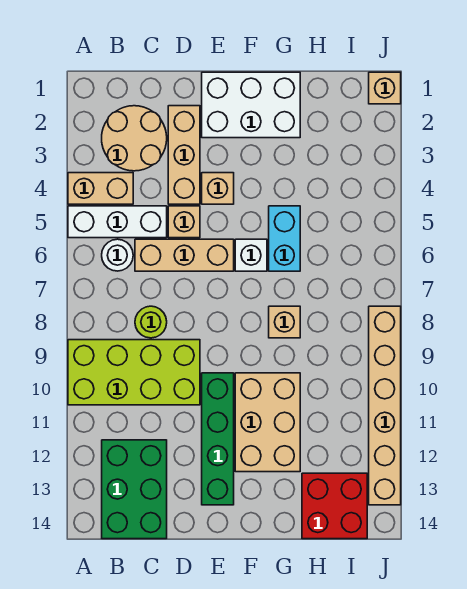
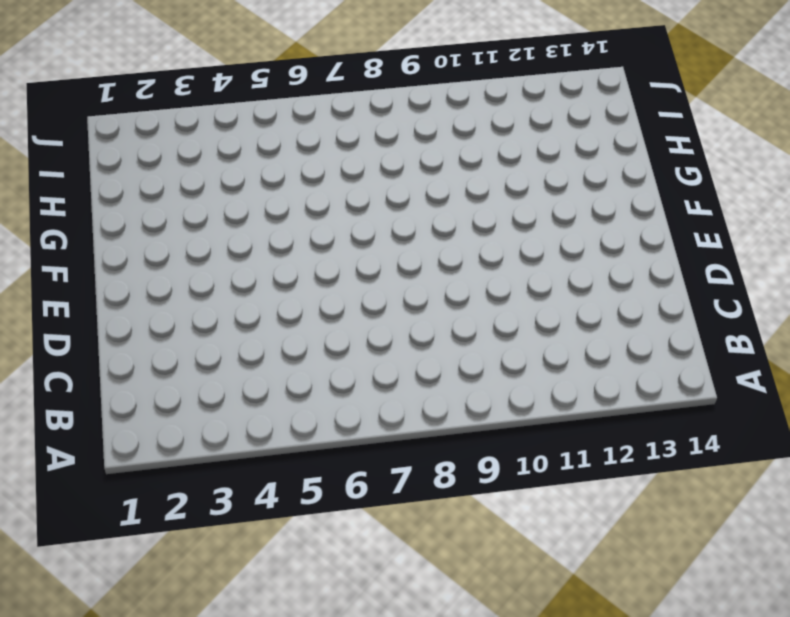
none -> tan 1x2 brick [68,173,133,204]
none -> white 1x3 brick [68,206,167,238]
none -> lime 2x4 brick [68,340,200,405]

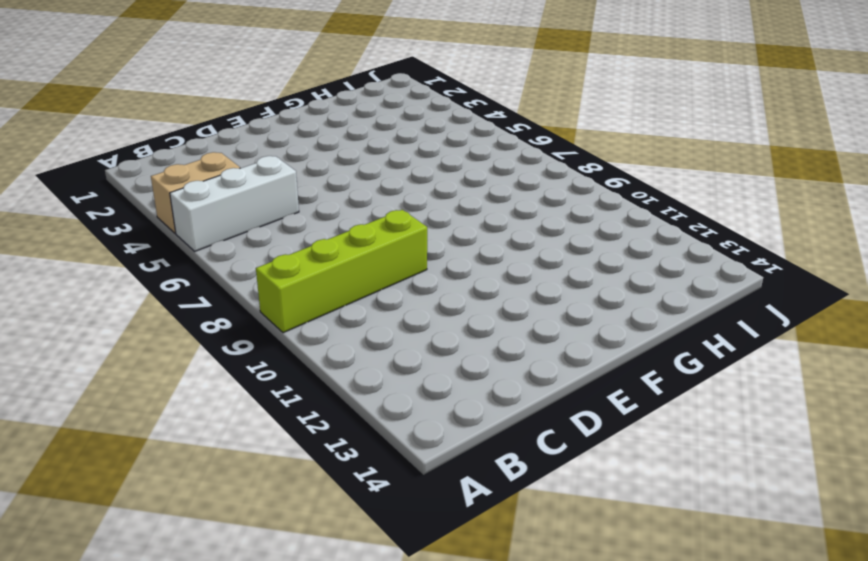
lime 1x4 brick [256,210,427,333] -> lime 2x4 brick [68,340,200,405]
none -> tan 2x2 round brick [102,106,167,171]
none -> white 1x1 round brick [102,239,133,271]
none -> green 2x3 brick [102,440,167,539]

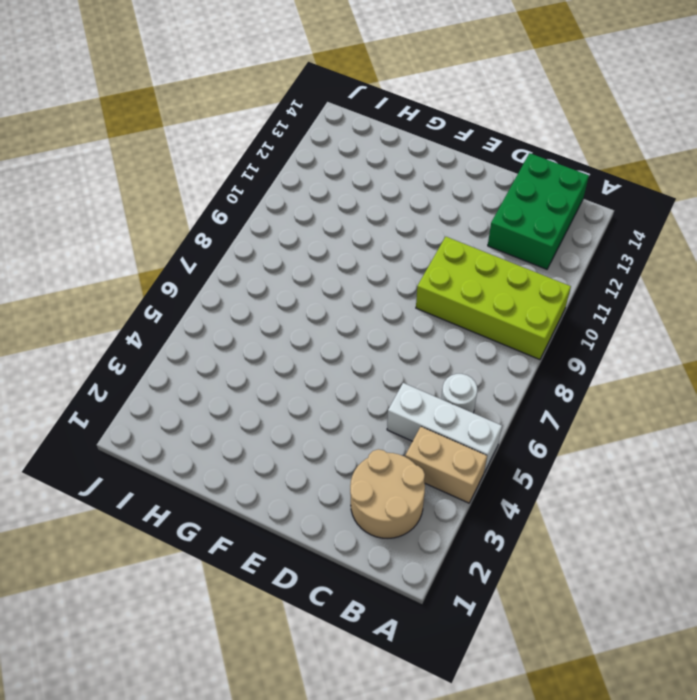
none -> tan 1x3 brick [135,239,234,271]
none -> lime 1x1 round brick [135,306,167,338]
none -> tan 1x3 brick [168,106,200,204]

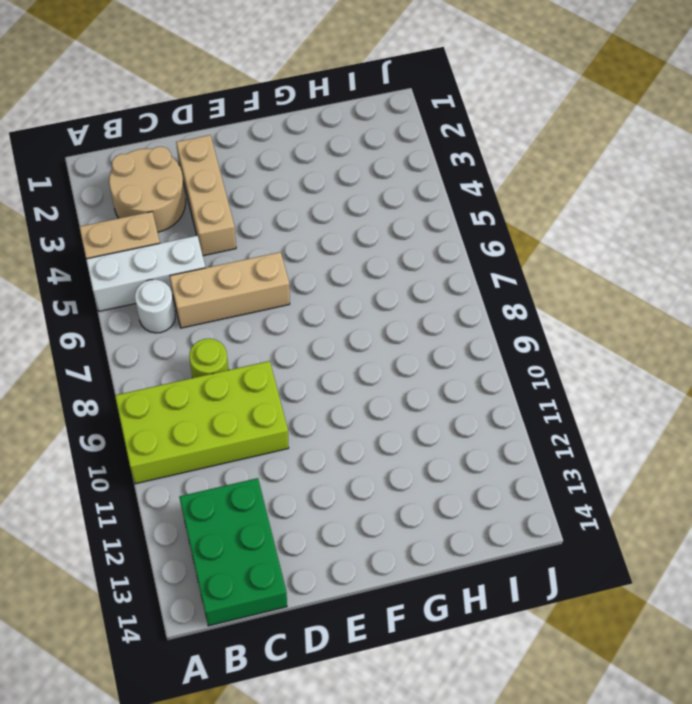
none -> tan 1x1 brick [168,206,200,238]
none -> white 2x3 brick [202,72,300,138]
none -> tan 1x1 brick [202,173,234,204]

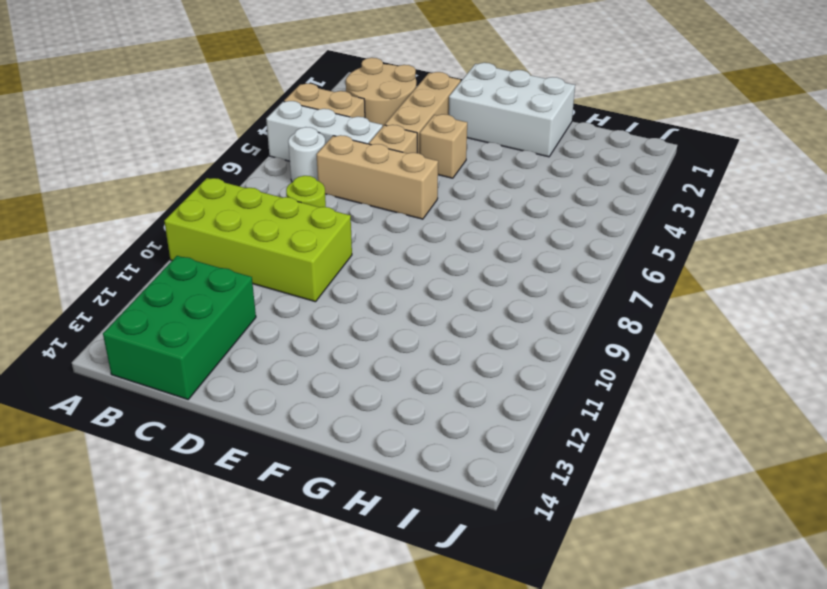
none -> green 1x4 brick [202,373,234,505]
none -> white 1x1 brick [235,239,267,271]
none -> tan 2x3 brick [235,373,300,472]

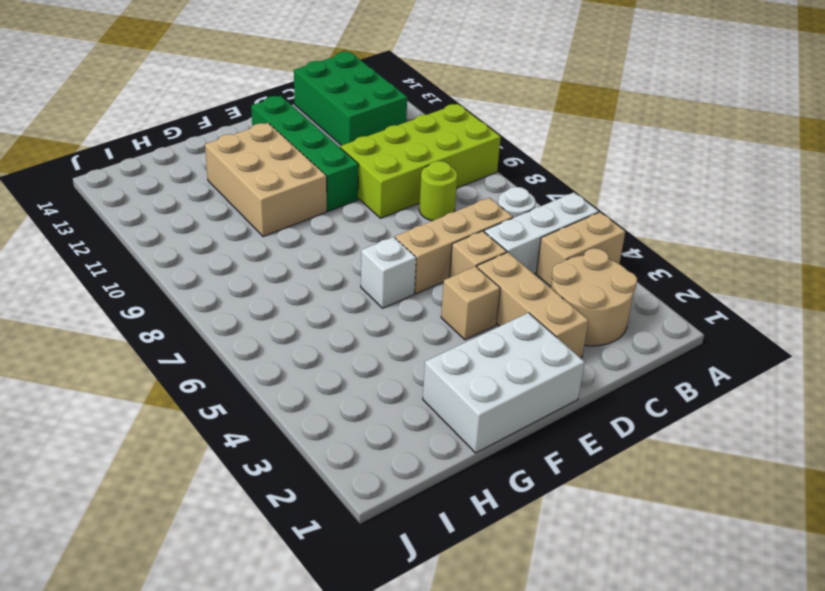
none -> cyan 1x2 brick [269,206,300,271]
none -> tan 1x1 brick [269,306,300,338]
none -> red 2x2 brick [302,473,367,539]

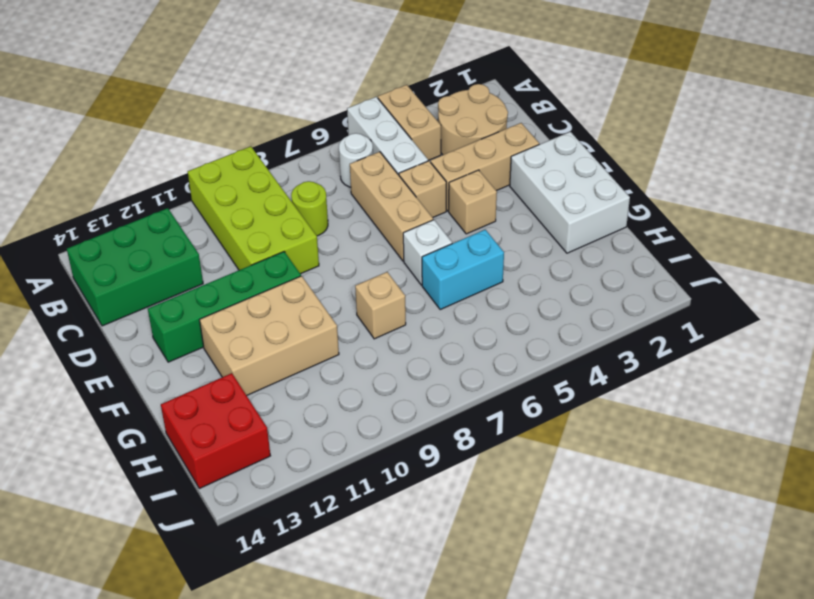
none -> tan 1x1 brick [369,72,401,104]
none -> tan 1x6 brick [369,306,401,505]

